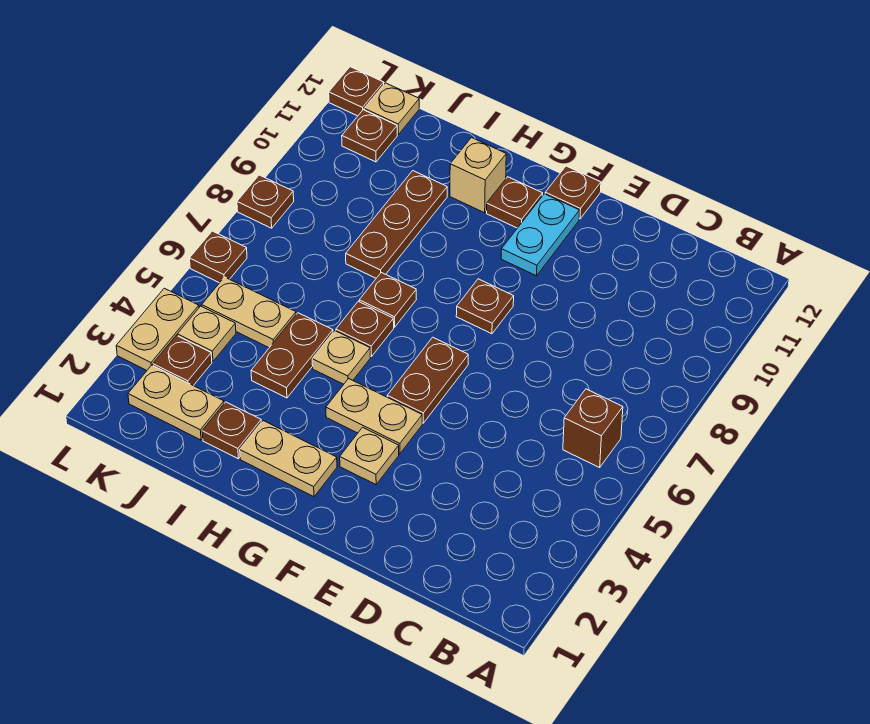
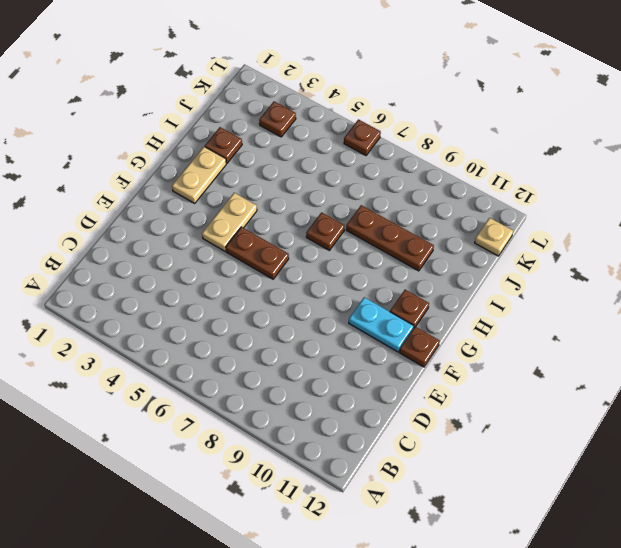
none -> brown 1x1 brick [563,389,623,467]
none -> tan 1x1 plate [340,427,399,484]
none -> brown 1x1 plate [456,279,514,334]

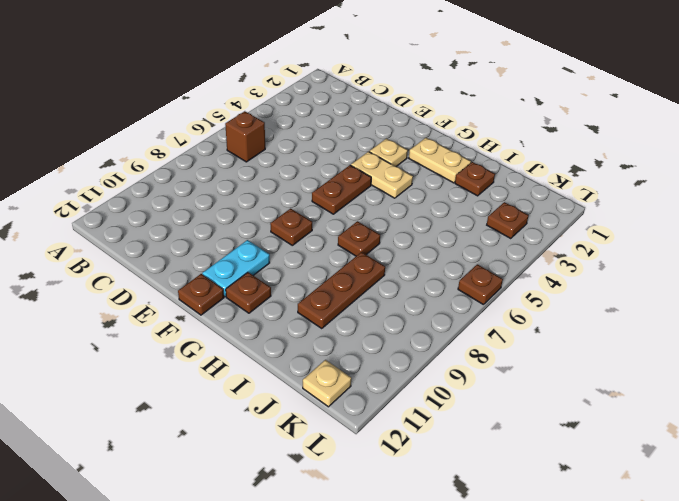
none -> tan 1x1 plate [312,331,370,384]
none -> brown 1x1 plate [336,301,394,357]
none -> tan 1x1 brick [450,138,506,213]

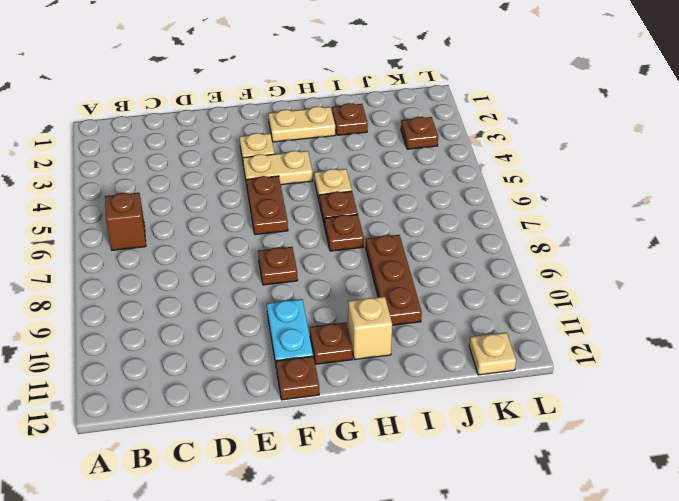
none -> brown 1x2 plate [251,313,333,398]
none -> tan 1x2 plate [128,365,224,440]
none -> tan 1x2 plate [202,277,296,348]

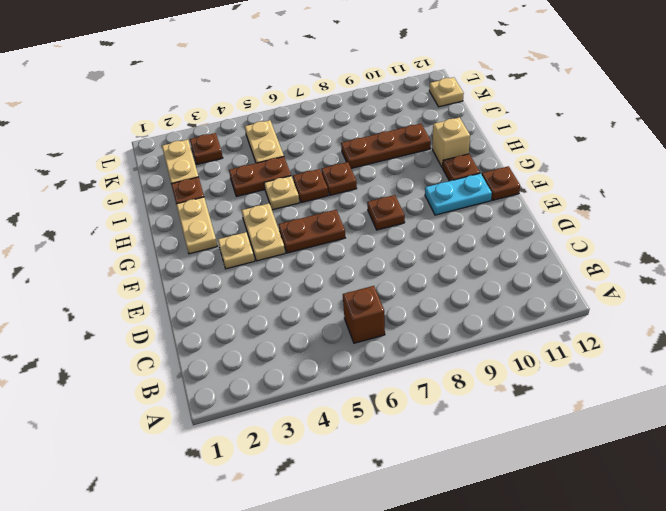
none -> tan 1x1 plate [177,306,236,361]
none -> brown 1x1 plate [342,110,397,162]
none -> tan 1x2 plate [116,288,199,370]

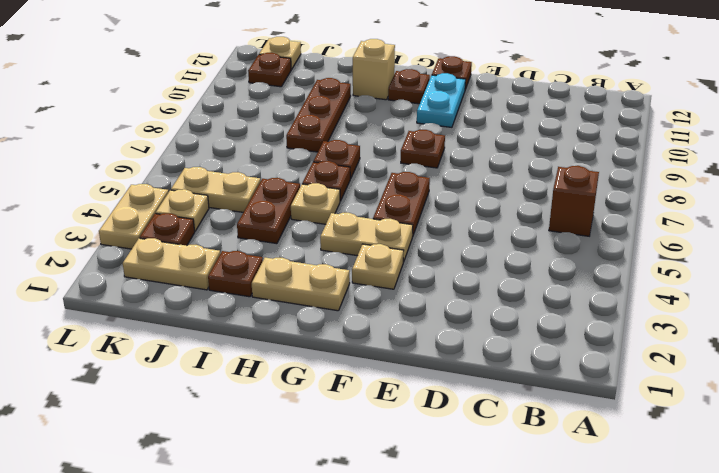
none -> brown 1x1 plate [190,231,247,283]
none -> brown 1x1 plate [237,175,294,228]
none -> brown 1x1 plate [329,67,384,116]

